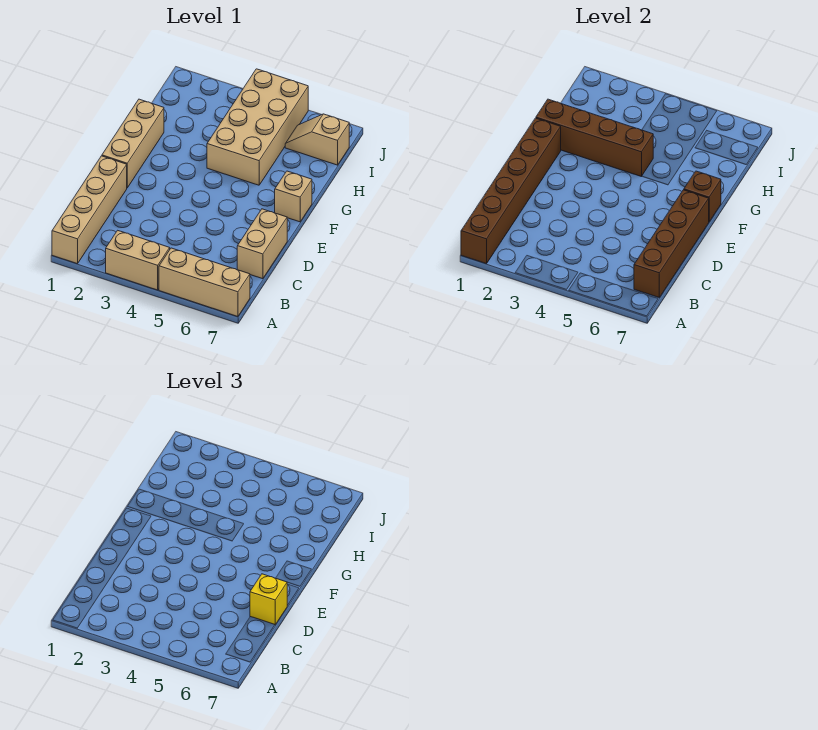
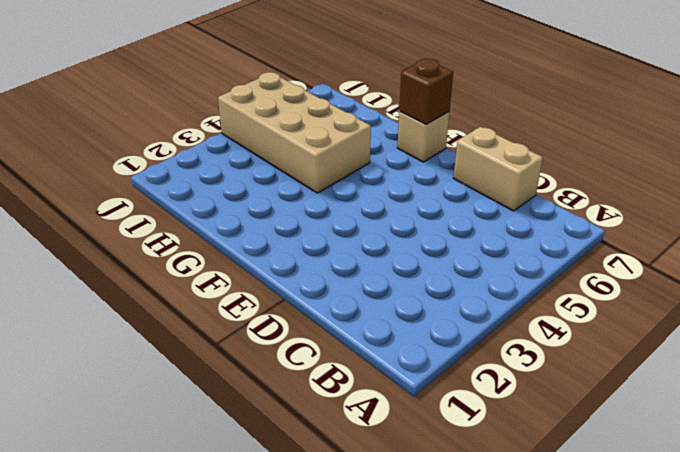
none -> tan 1x4 brick [52,156,127,264]
none -> tan 1x2 brick [106,230,170,290]
none -> tan 1x3 brick [159,248,250,317]

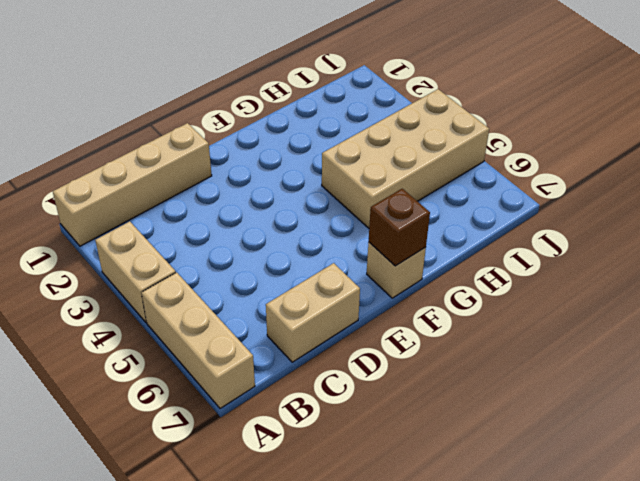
none -> tan 1x3 brick [102,99,164,188]
none -> tan 1x2 slope [285,114,349,165]
none -> brown 1x6 brick [461,118,561,264]

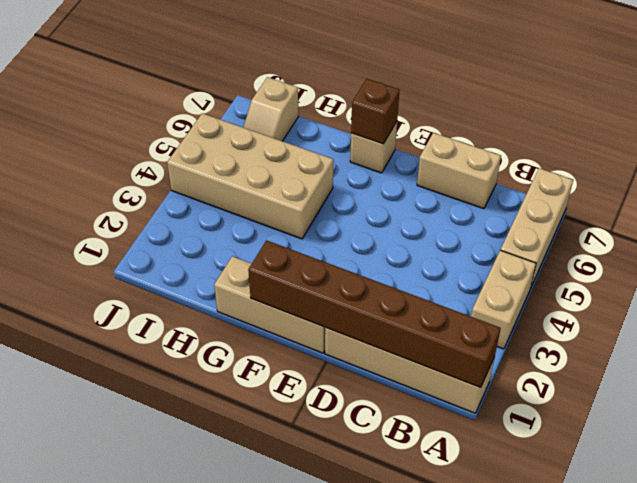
none -> brown 1x4 brick [634,190,709,297]
none -> brown 1x4 brick [536,99,653,177]
none -> yellow 1x1 brick [250,574,287,625]

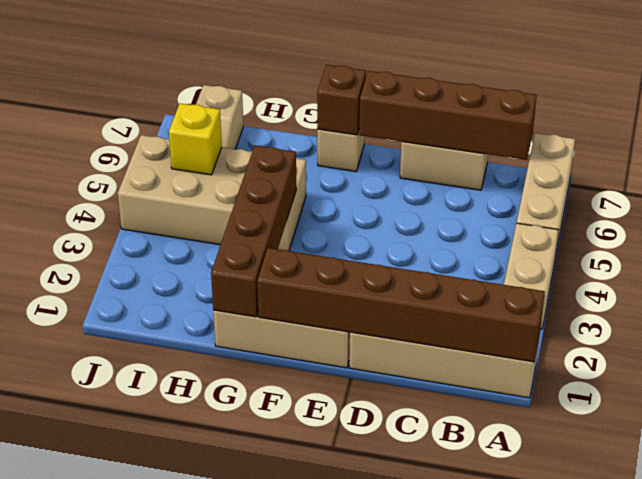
yellow 1x1 brick [169,103,222,175] -> yellow 1x1 brick moved to [250,574,287,625]

